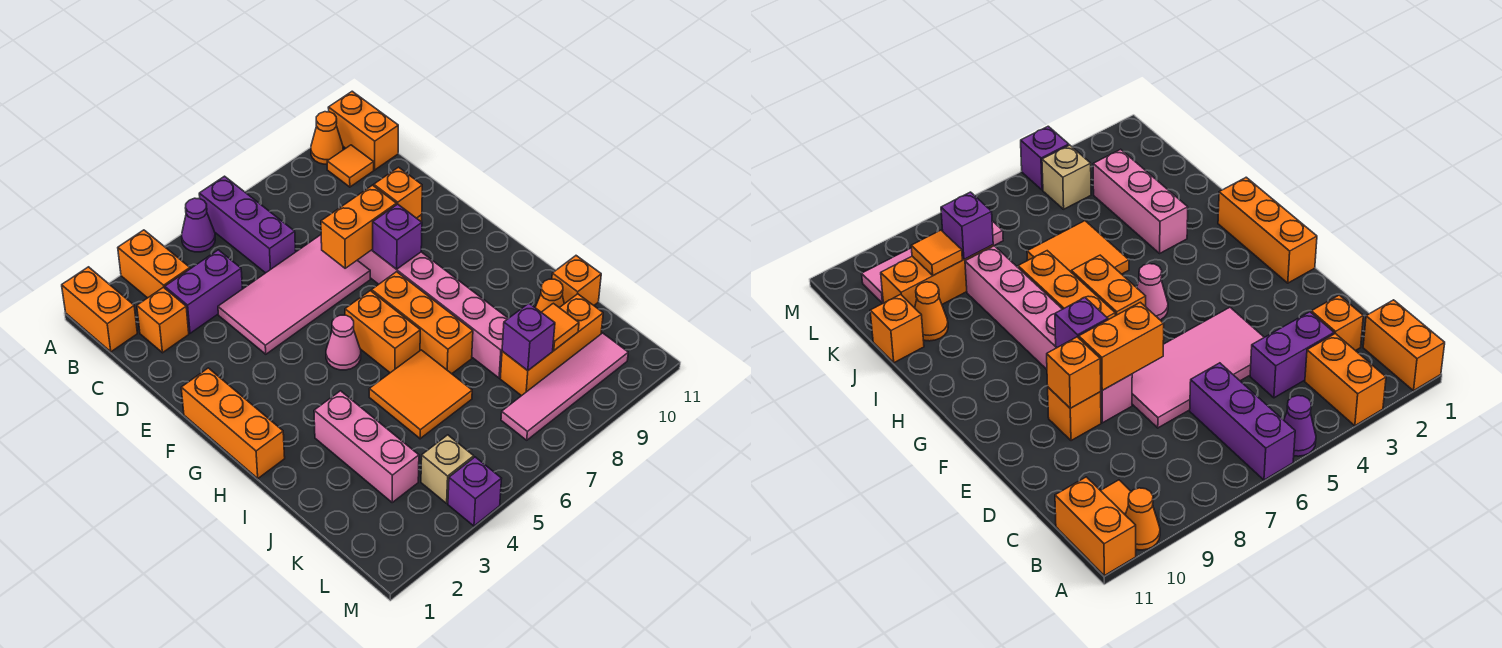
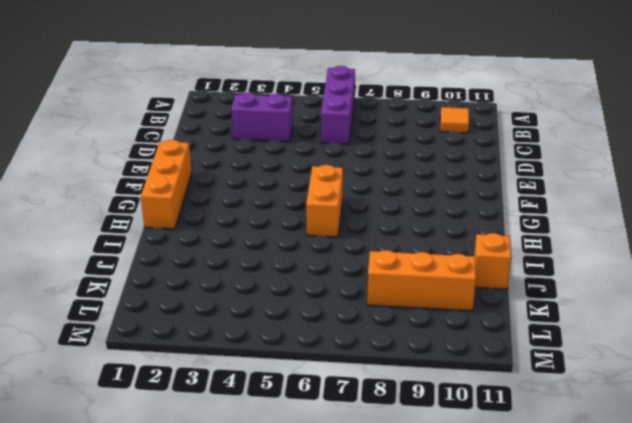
none -> orange 1x2 brick [62,267,137,352]
none -> orange 1x2 brick [118,230,190,298]
none -> purple 1x1 cone [182,198,215,252]

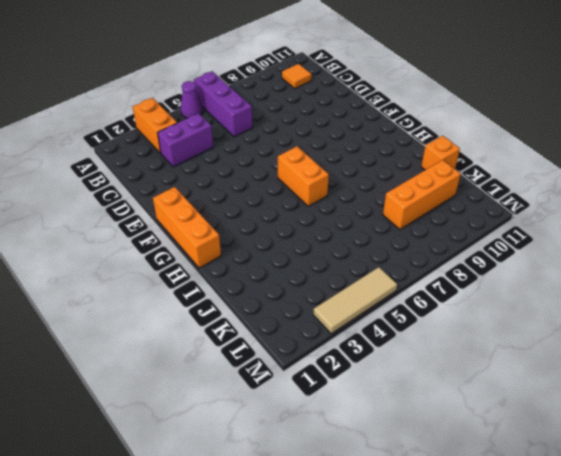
tan 1x3 tile [313,267,397,334] -> purple 1x1 brick [448,457,502,526]
none -> orange 1x2 brick [62,267,137,352]
none -> orange 1x1 cone [311,112,343,164]
none -> orange 1x2 brick [328,91,398,170]

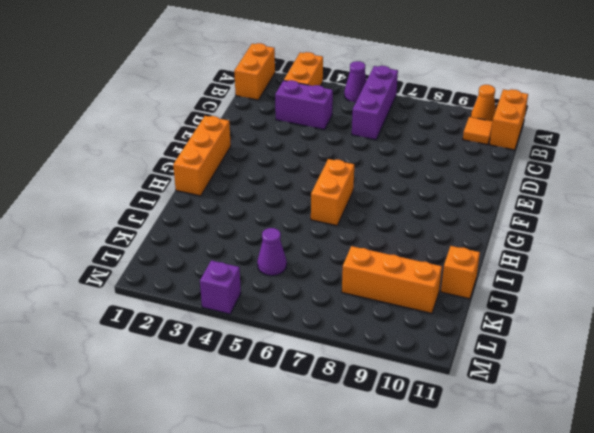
purple 1x1 cone [257,228,287,276] -> none
none -> orange 1x1 brick [137,287,189,353]
none -> pink 2x4 tile [218,235,370,354]
none -> pink 1x6 brick [358,249,508,378]

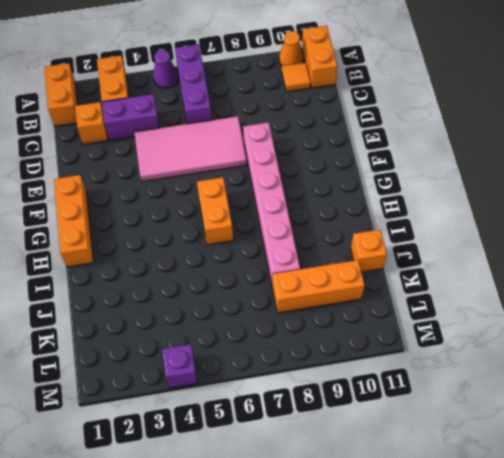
none -> orange 1x1 brick [1048,387,1101,441]
none -> pink 1x1 cone [326,315,361,370]
none -> orange 1x3 brick [372,272,473,374]

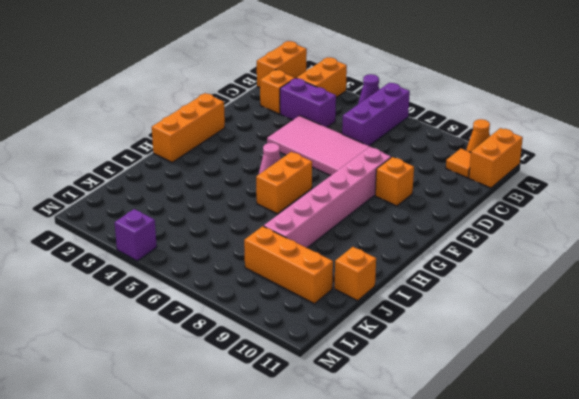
none -> orange 1x3 brick [372,272,473,374]
none -> pink 1x3 brick [314,391,419,502]
none -> orange 2x2 tile [369,350,472,439]

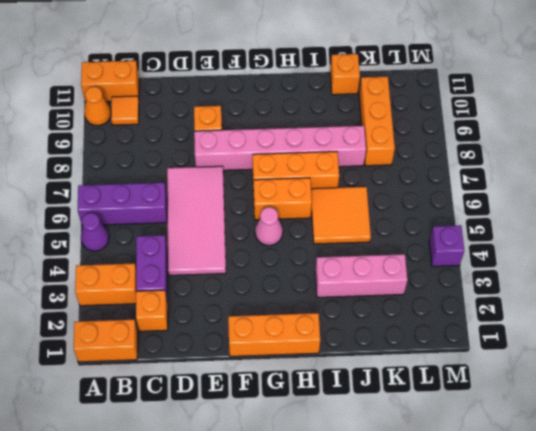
none -> orange 1x1 cone [535,279,564,312]
none -> tan 1x1 brick [421,435,474,503]
none -> pink 1x4 tile [501,333,628,440]

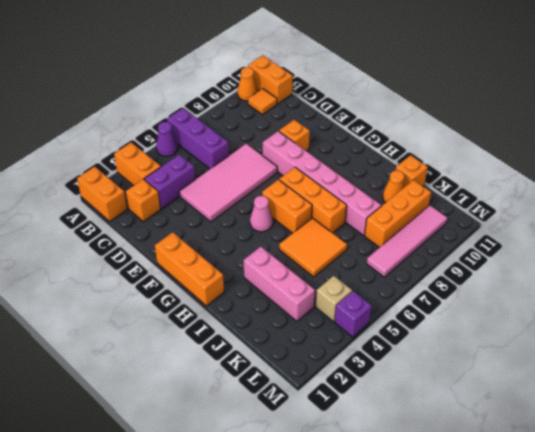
none -> orange 1x2 brick [321,185,396,268]
none -> orange 1x1 brick [374,167,422,218]
none -> purple 1x1 brick [373,204,422,269]

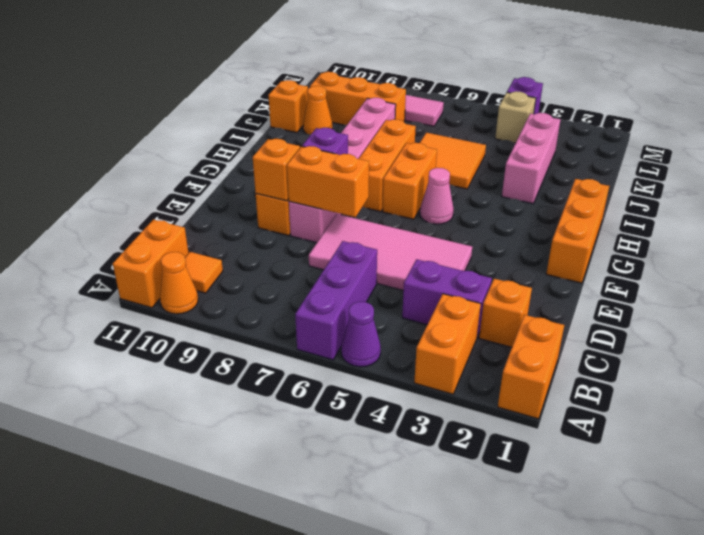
none -> purple 1x1 brick [502,303,555,371]
none -> orange 1x1 tile [541,303,579,351]

